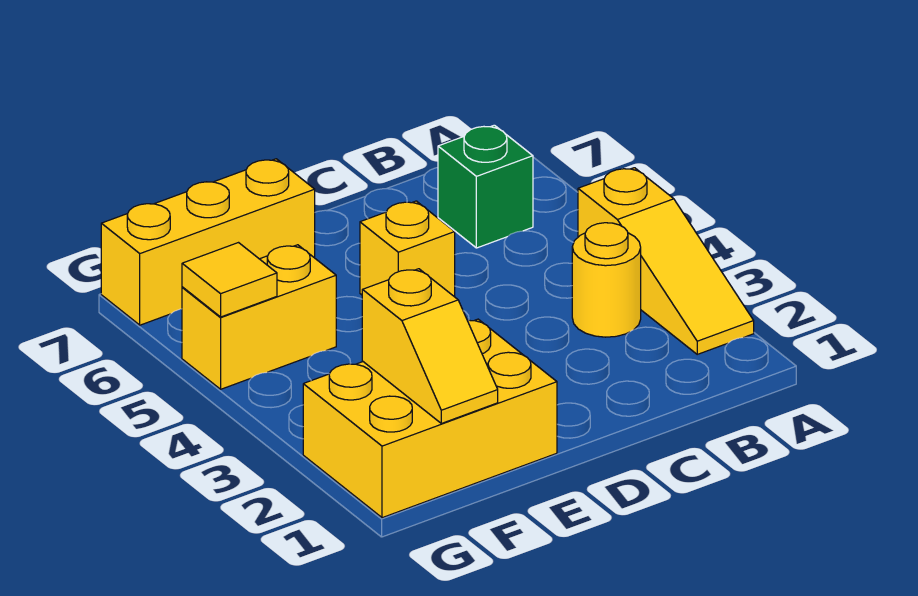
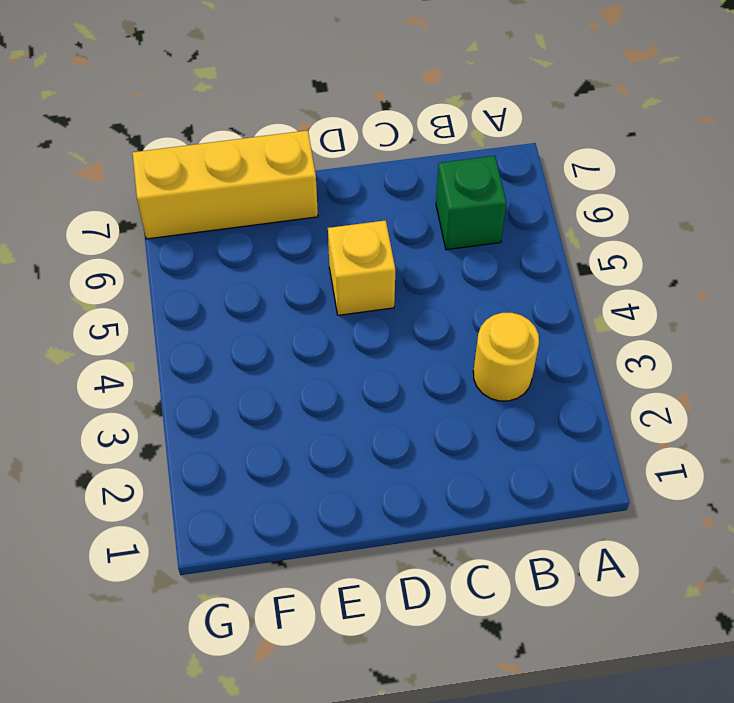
none -> yellow 1x3 slope [578,168,754,354]
none -> yellow 2x3 brick [303,319,557,518]

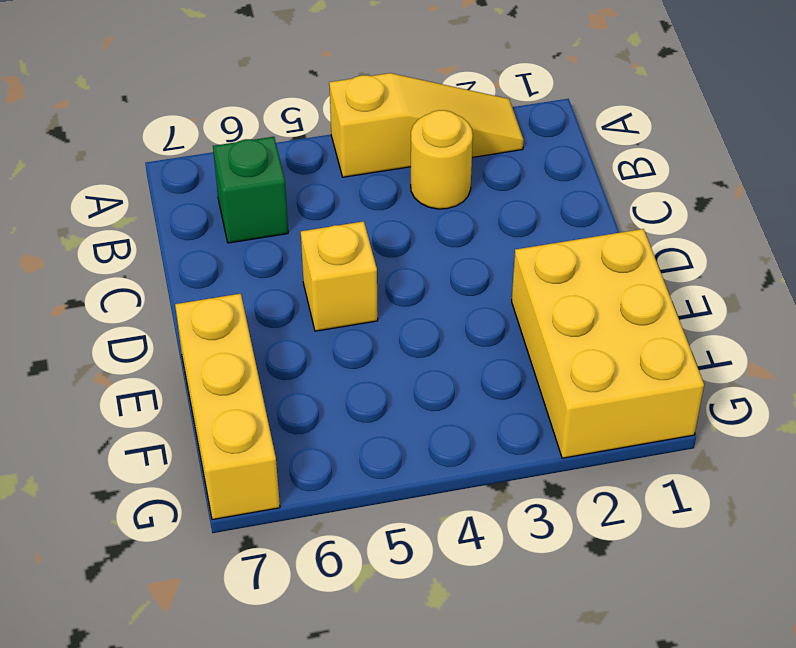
none -> yellow 1x2 brick [182,245,336,389]
none -> yellow 1x2 slope [362,269,498,423]

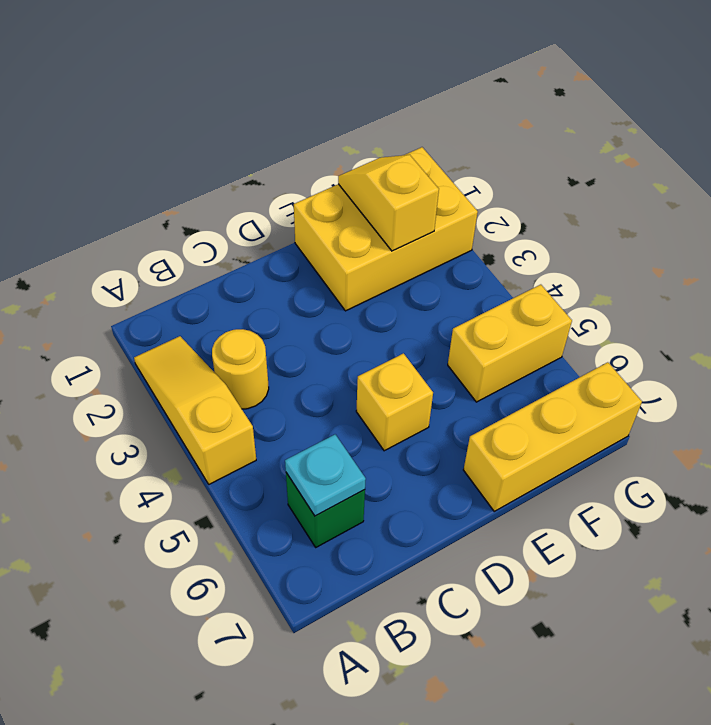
cyan 1x1 plate [285,435,366,516] -> none
none -> yellow 1x1 tile [182,243,277,317]

